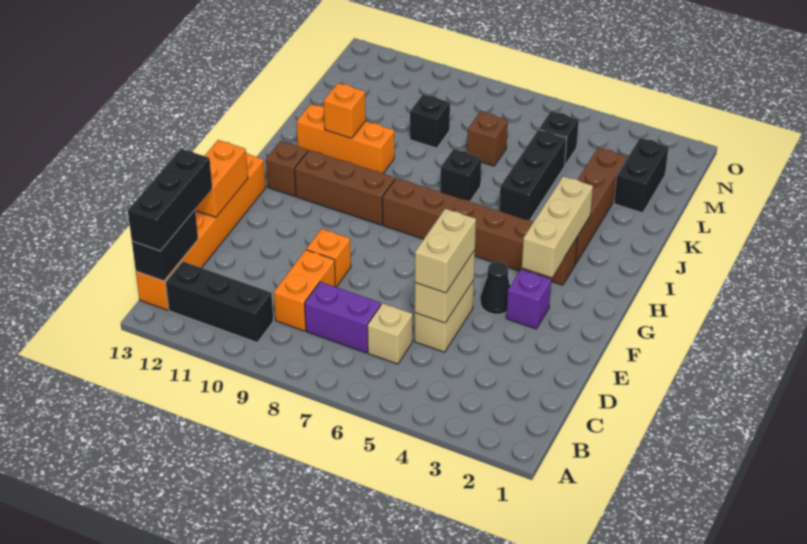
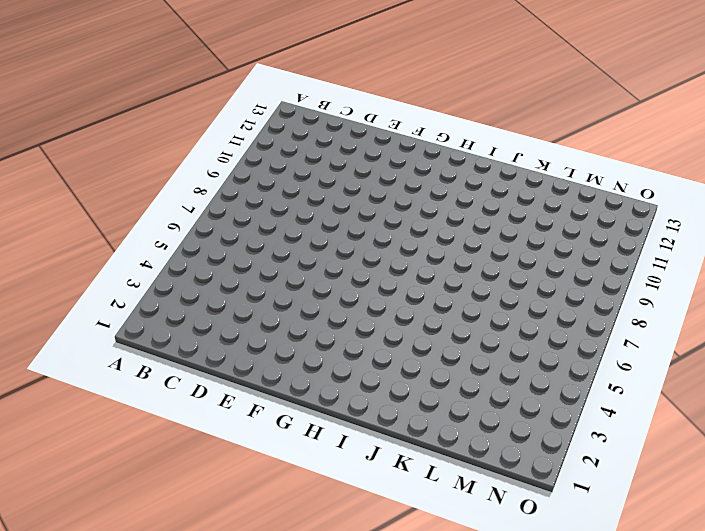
none -> black 1x3 brick [166,261,273,343]
none -> orange 1x6 brick [136,153,266,310]
none -> tan 1x1 brick [367,303,413,364]

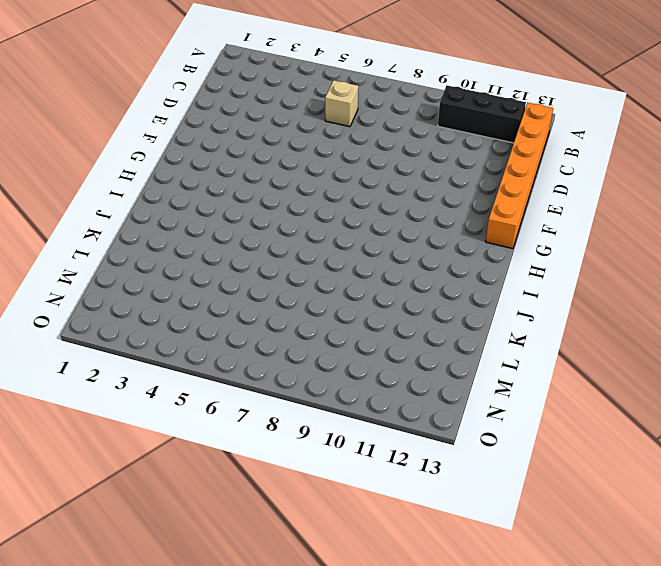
none -> purple 1x2 brick [305,282,381,353]
none -> orange 1x2 brick [274,250,335,331]
none -> tan 1x2 brick [415,280,474,352]

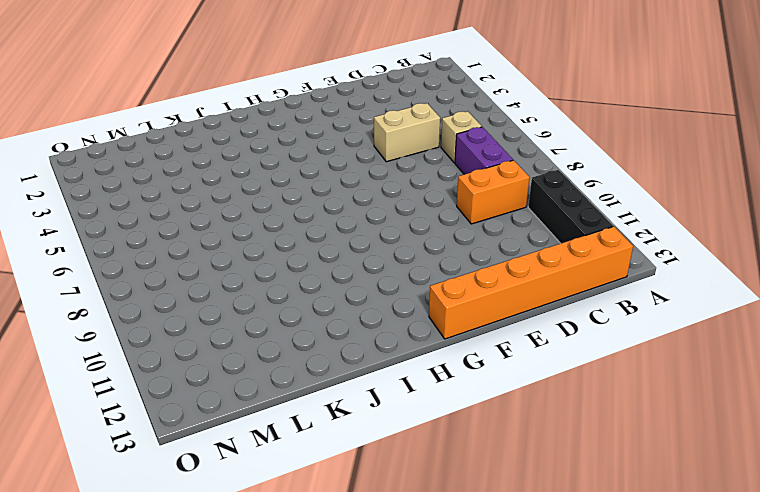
none -> orange 1x1 brick [306,229,351,287]
none -> purple 1x1 brick [506,269,551,329]
none -> black 1x1 cone [480,261,510,314]

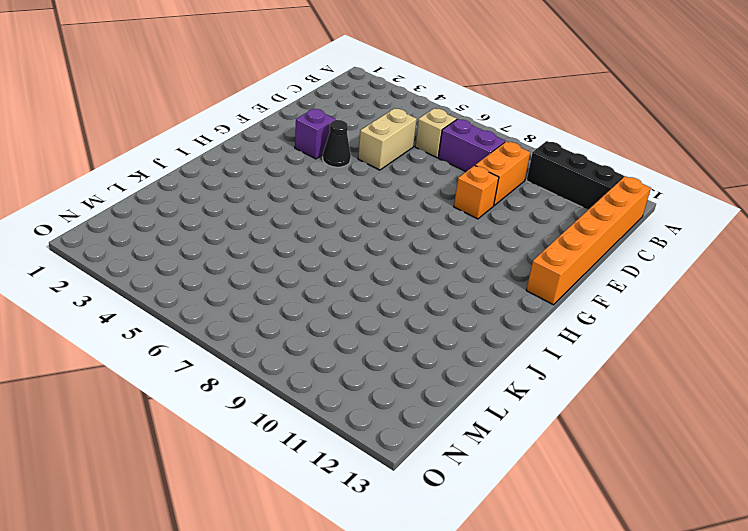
none -> brown 1x6 brick [382,178,578,285]
none -> brown 1x3 brick [295,150,395,225]
none -> brown 1x1 brick [266,141,308,196]

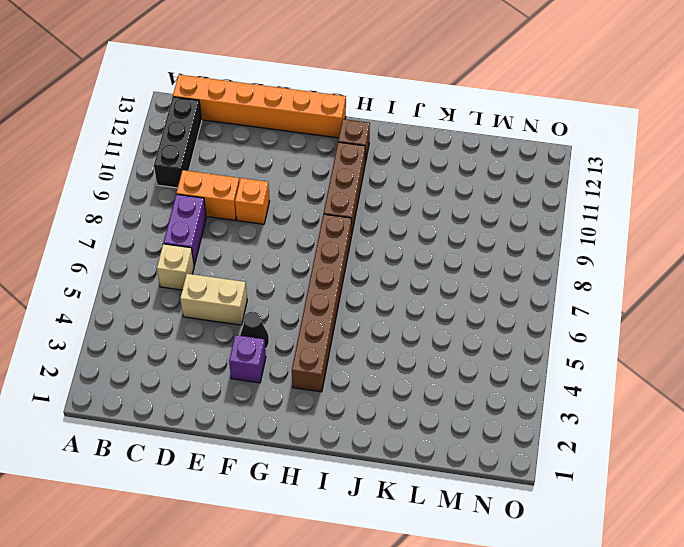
none -> brown 1x4 brick [575,148,627,264]
none -> black 1x3 brick [499,129,567,220]
none -> black 1x1 brick [440,149,482,201]

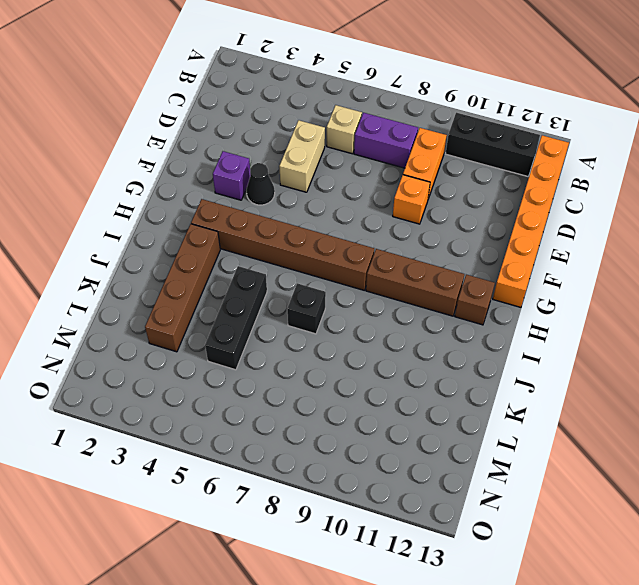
none -> orange 1x3 brick [297,104,394,174]
none -> black 1x2 brick [614,138,669,213]
none -> brown 1x1 brick [467,112,508,166]

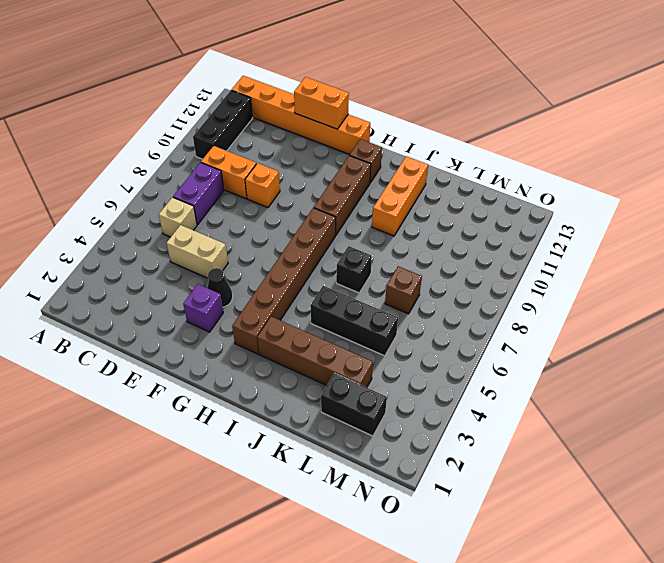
none -> black 1x1 brick [410,94,450,148]
none -> black 1x1 brick [539,111,579,165]
none -> black 1x2 brick [132,210,198,281]

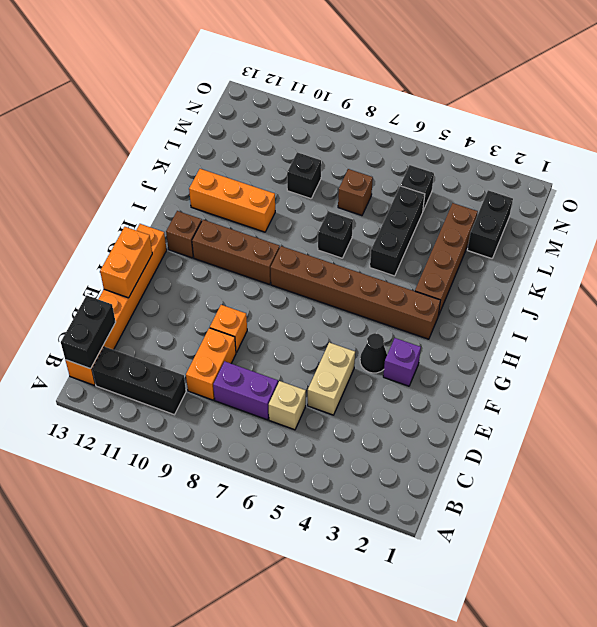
none -> tan 1x2 brick [415,250,475,323]
none -> tan 1x3 brick [522,176,593,278]
none -> orange 1x1 brick [324,83,366,138]

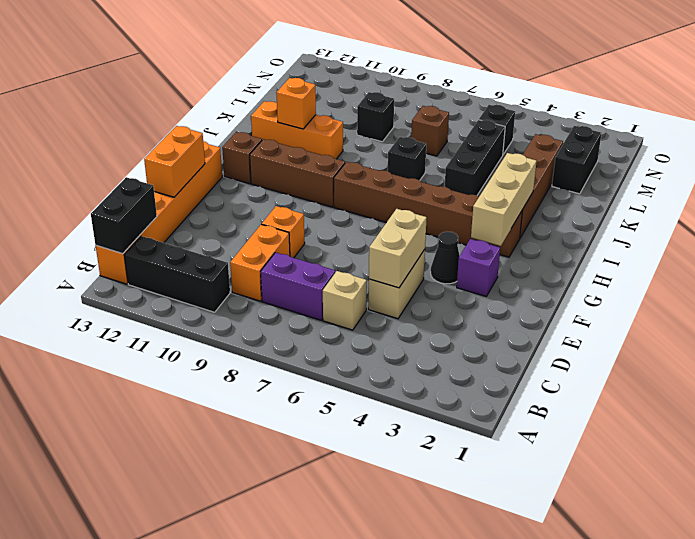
none -> black 1x3 brick [128,149,212,251]
none -> tan 1x2 brick [415,209,476,293]

